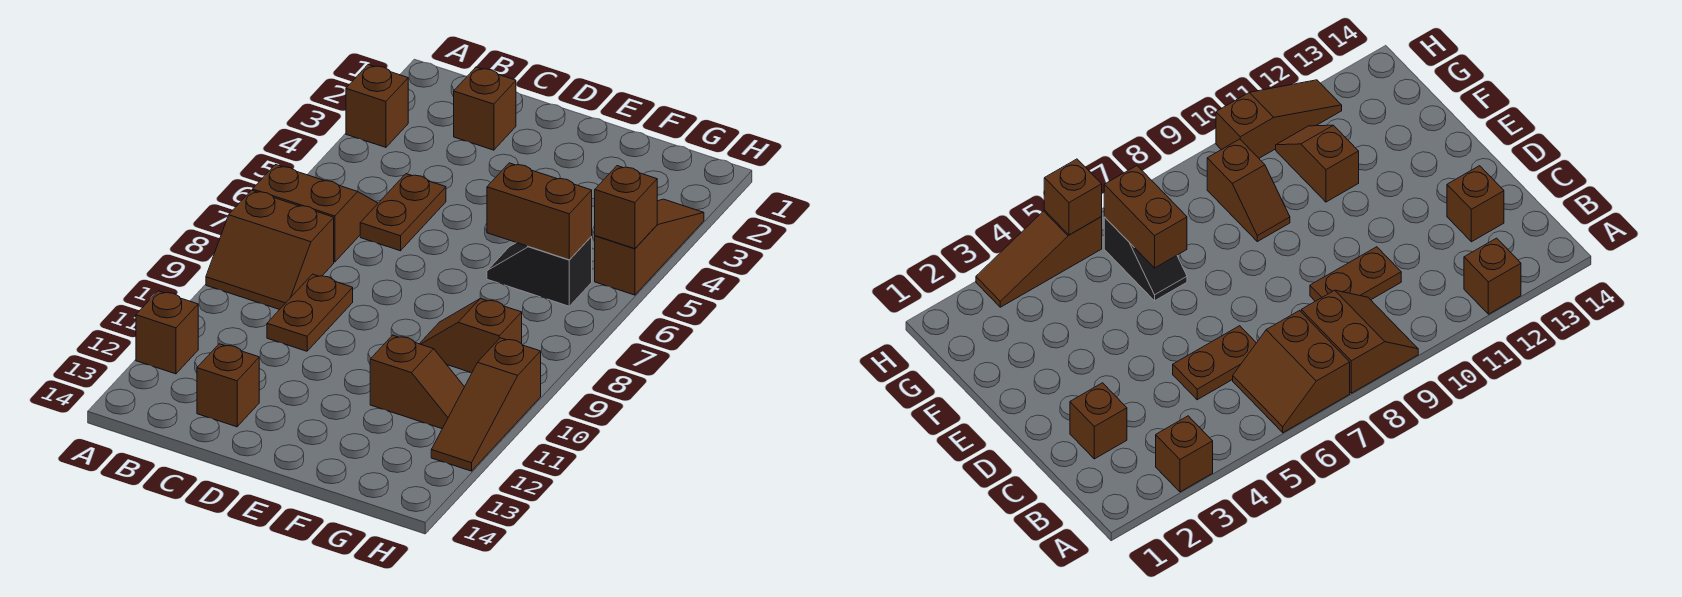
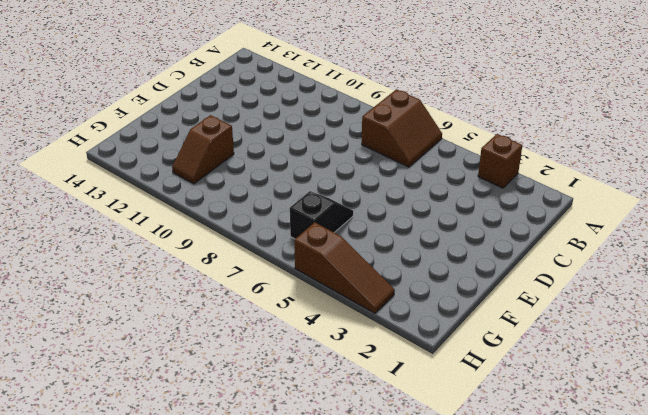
none -> brown 2x2 slope [206,190,334,310]
none -> brown 1x1 brick [136,291,198,374]
none -> brown 1x1 brick [454,67,516,150]

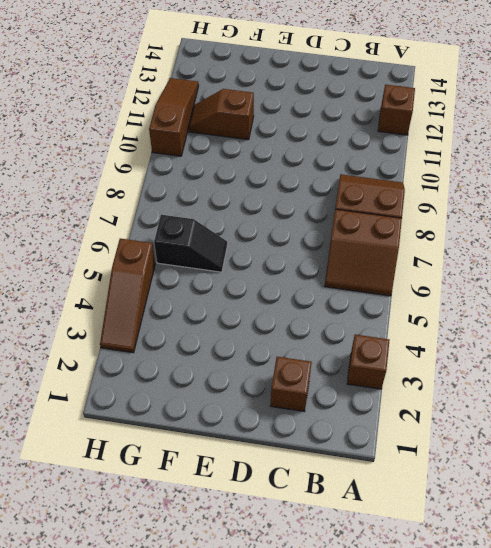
none -> brown 1x2 plate [360,174,446,251]
none -> brown 1x2 plate [267,274,353,351]
none -> brown 1x1 brick [197,344,259,427]

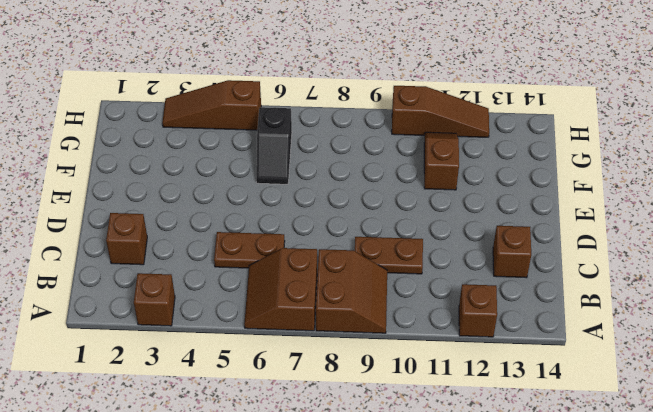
none -> brown 1x2 slope [420,298,522,373]
none -> brown 1x2 brick [487,163,592,260]
none -> brown 1x1 brick [595,166,657,249]

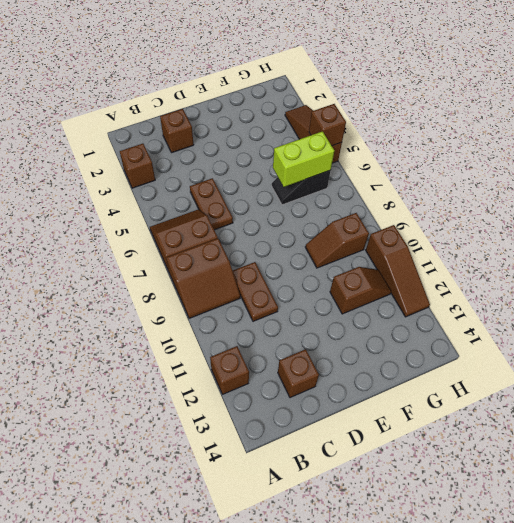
lime 1x2 brick [273,131,334,187] -> brown 1x2 brick [487,163,592,260]

